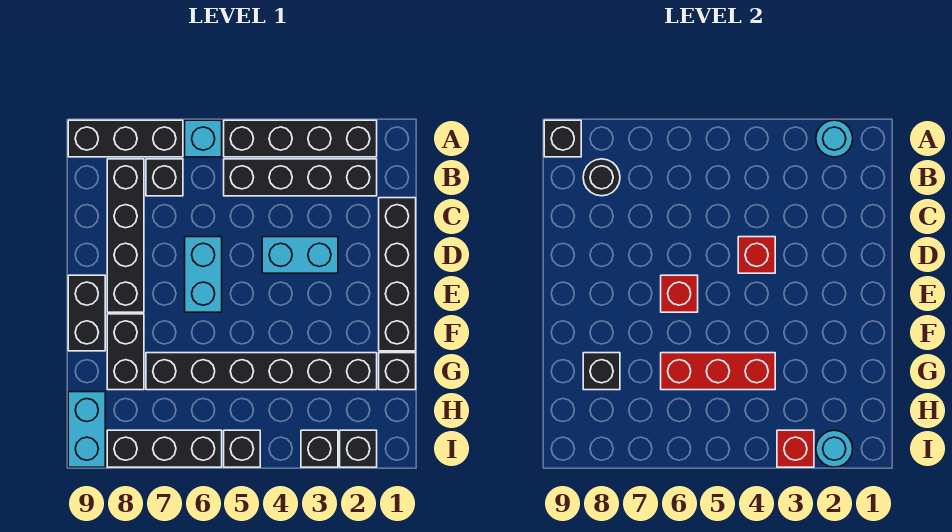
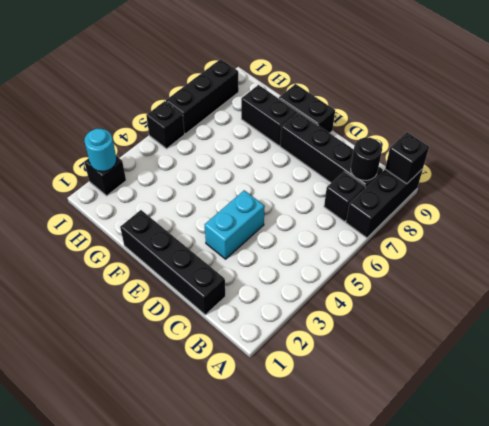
none -> black 1x4 brick [224,120,377,157]
none -> cyan 1x1 brick [185,120,222,157]
none -> black 1x4 brick [224,159,377,196]

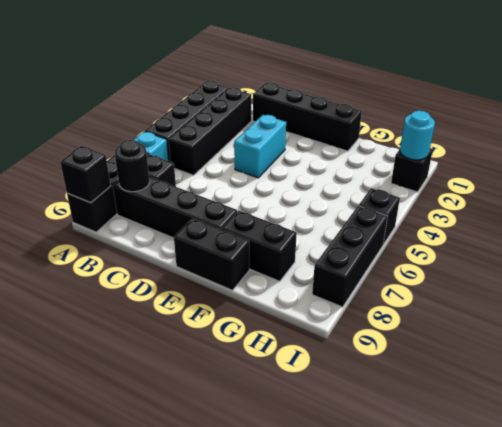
none -> cyan 1x2 brick [185,237,222,312]
none -> black 1x1 brick [379,353,416,390]
none -> black 1x6 brick [146,353,377,390]

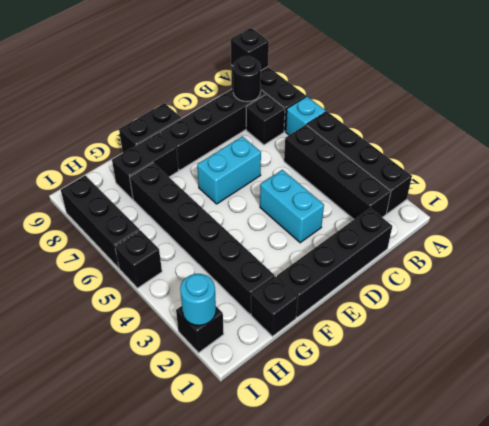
none -> cyan 1x2 brick [68,392,105,467]
none -> black 1x1 brick [301,430,338,467]
none -> cyan 1x1 round brick [816,120,853,157]

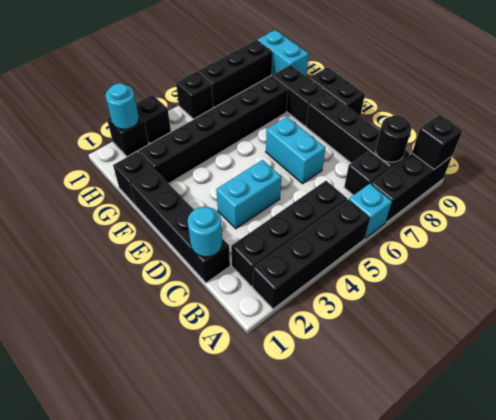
cyan 1x1 round brick [188,207,223,257] -> cyan 1x1 round brick moved to [816,120,853,157]
none -> red 1x1 brick [738,237,775,273]
none -> red 1x1 brick [661,275,698,312]
none -> red 1x3 brick [661,353,775,390]

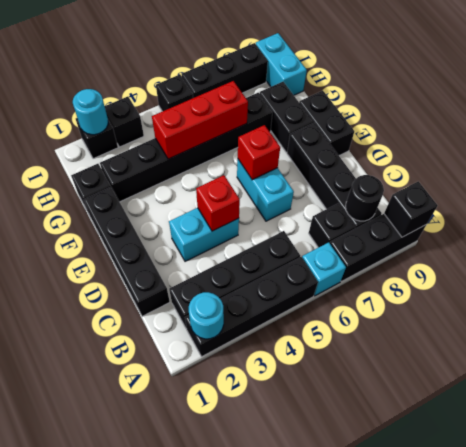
none -> black 1x1 brick [583,353,620,390]
none -> red 1x1 brick [777,430,814,467]

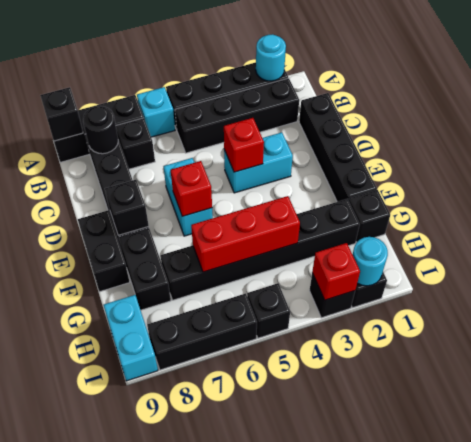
black 1x1 brick [105,180,149,235] -> black 1x1 brick moved to [583,353,620,390]

